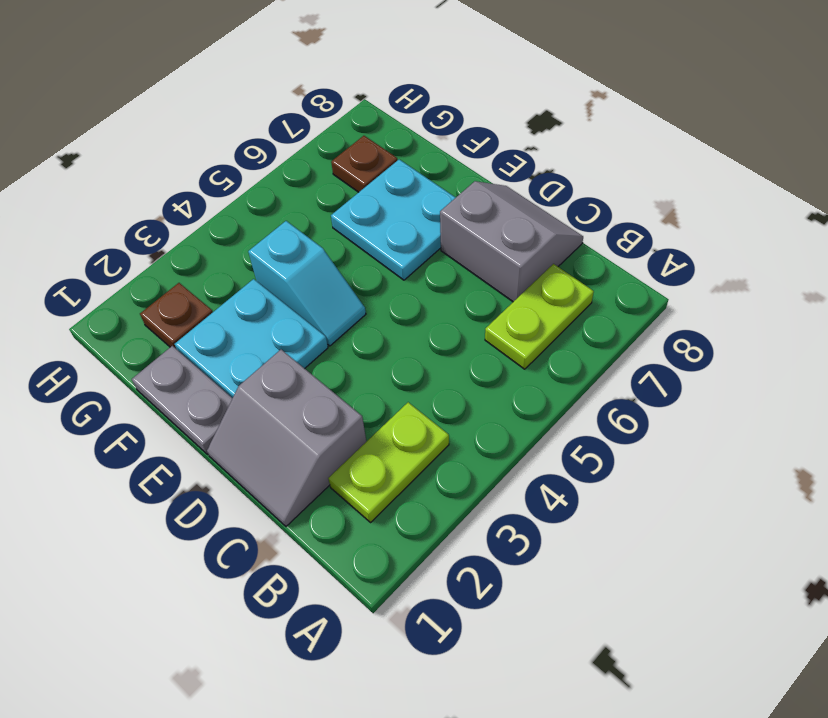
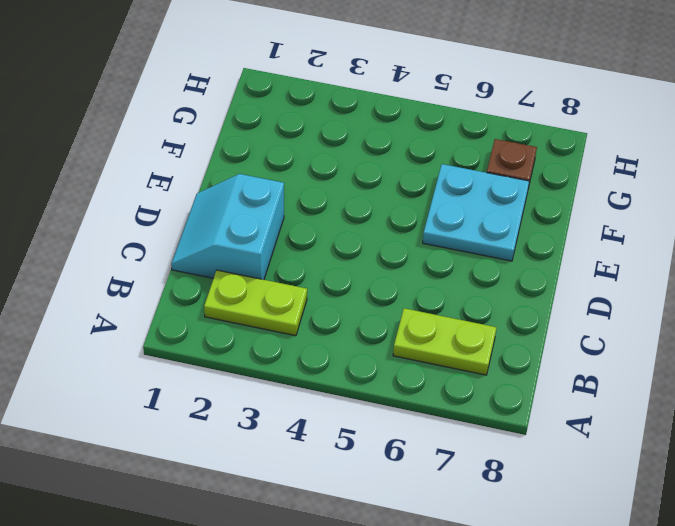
cyan 2x2 slope [171,174,284,280] -> grey 2x2 slope [207,350,366,526]
none -> grey 2x2 slope [440,181,583,302]
none -> grey 1x2 plate [132,346,232,455]

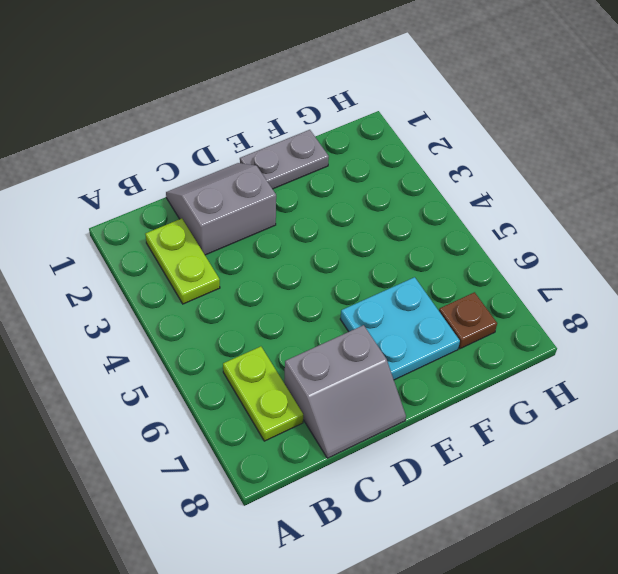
none -> cyan 2x2 plate [175,279,328,398]
none -> cyan 1x2 slope [248,221,366,346]

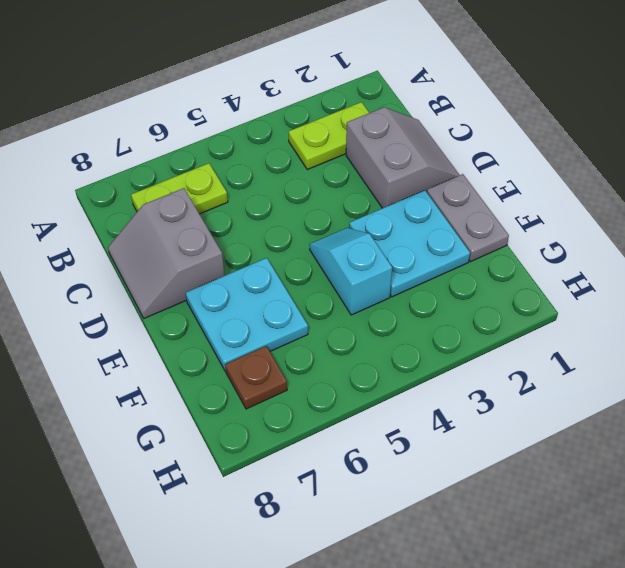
none -> brown 1x1 plate [140,283,213,348]

